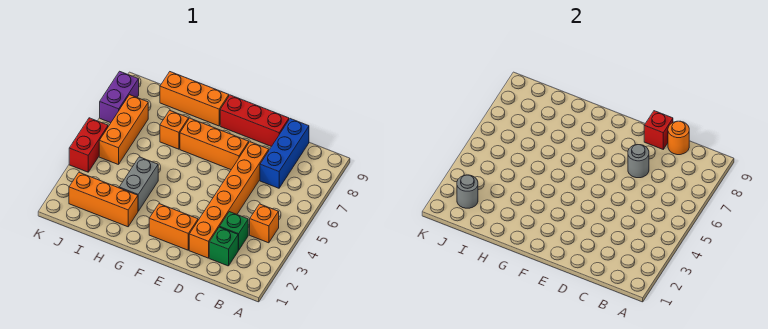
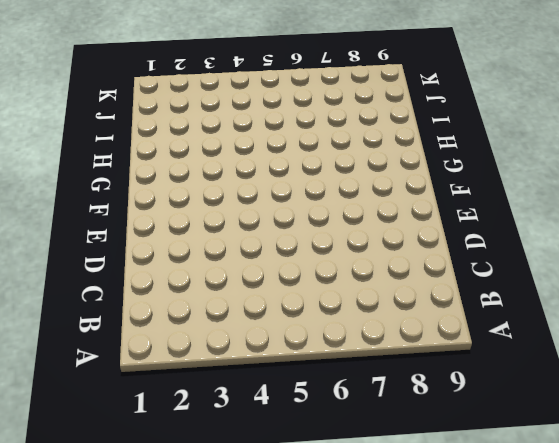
none -> orange 1x1 brick [250,204,279,243]
none -> green 1x1 brick [209,227,238,266]
none -> green 1x1 brick [220,212,248,250]

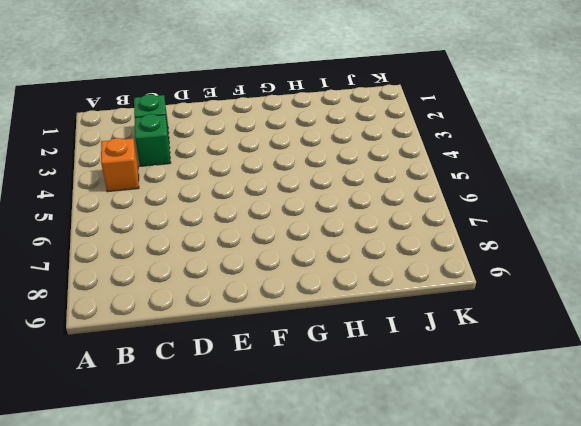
none -> blue 1x3 brick [260,119,309,188]
none -> orange 1x6 brick [189,142,269,258]
none -> red 1x3 brick [220,95,289,147]

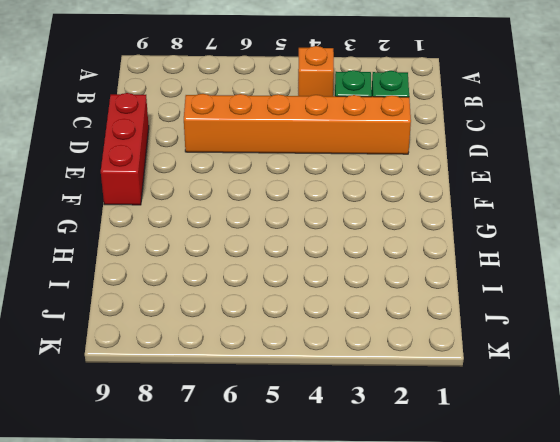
none -> blue 1x3 brick [260,119,309,188]
none -> orange 1x2 brick [149,204,198,250]
none -> orange 1x3 brick [180,118,249,170]

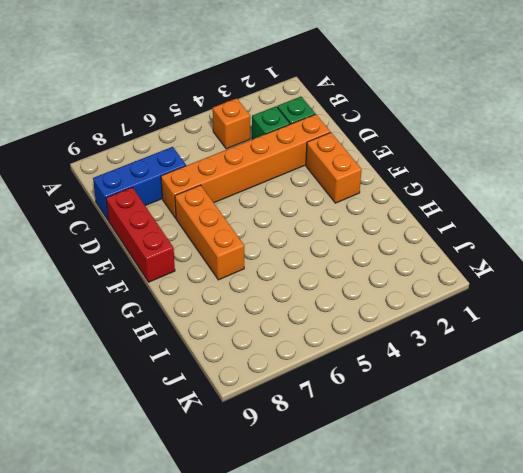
none -> orange 1x3 brick [160,72,229,126]
none -> orange 1x3 brick [69,172,138,227]
none -> grey 1x2 brick [119,157,158,211]

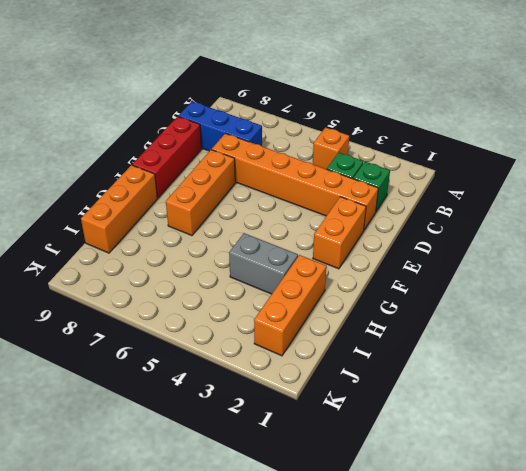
none -> orange 1x1 brick [160,110,189,149]
none -> orange 1x3 brick [99,95,148,165]
none -> red 1x2 brick [69,118,108,172]

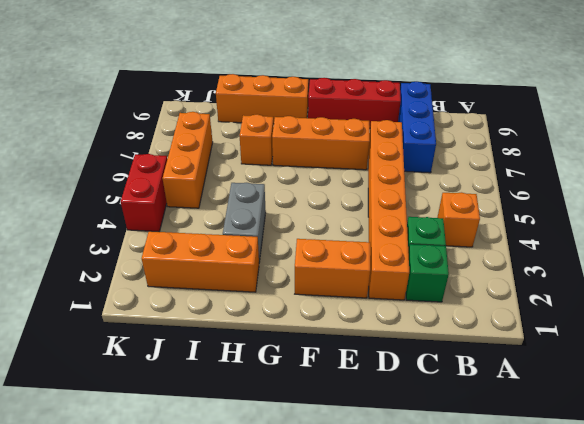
none -> purple 1x2 brick [100,71,139,123]
none -> orange 1x1 round brick [668,121,689,155]
none -> grey 1x1 round brick [628,145,649,178]

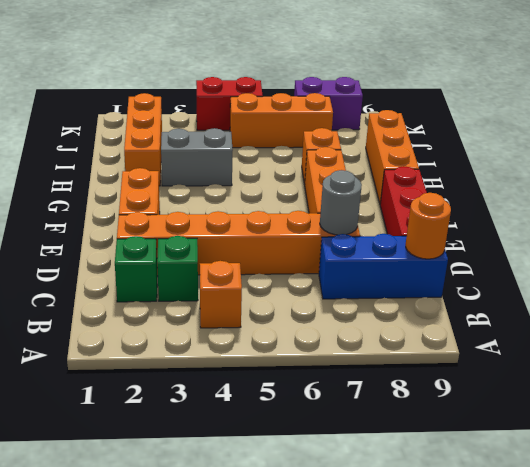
none -> red 1x1 brick [644,111,673,149]
none -> grey 1x1 round brick [457,175,478,208]

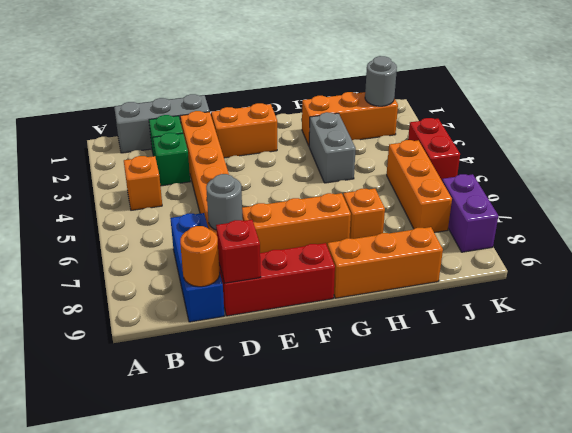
grey 1x3 brick [114,94,210,153] -> none

